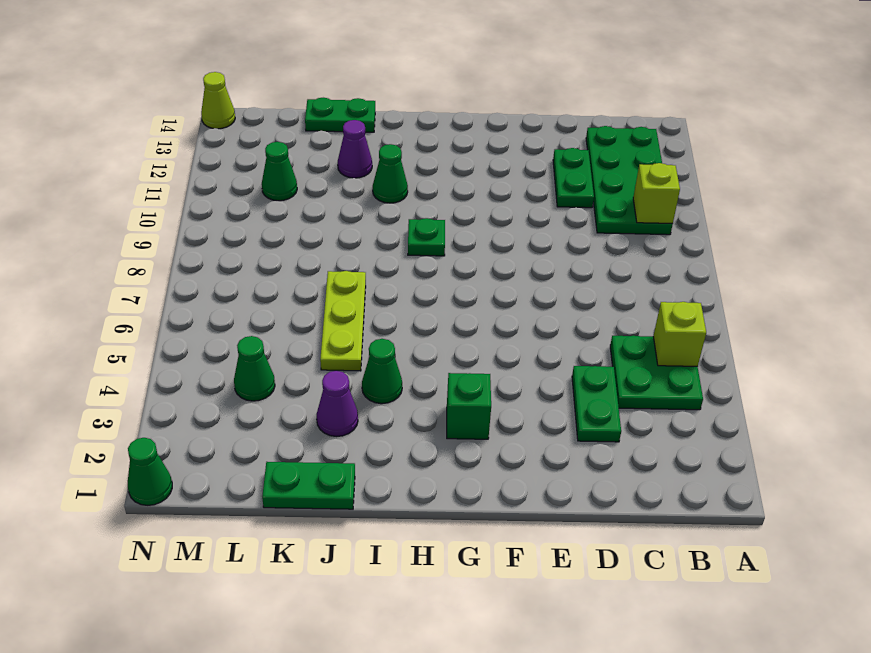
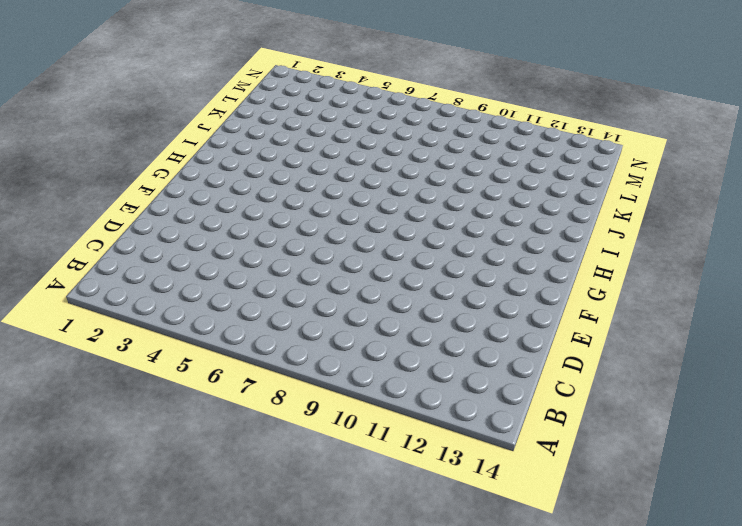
none -> green 2x2 plate [610,335,703,410]
none -> green 2x4 plate [586,126,673,235]
none -> green 1x2 plate [572,366,621,442]

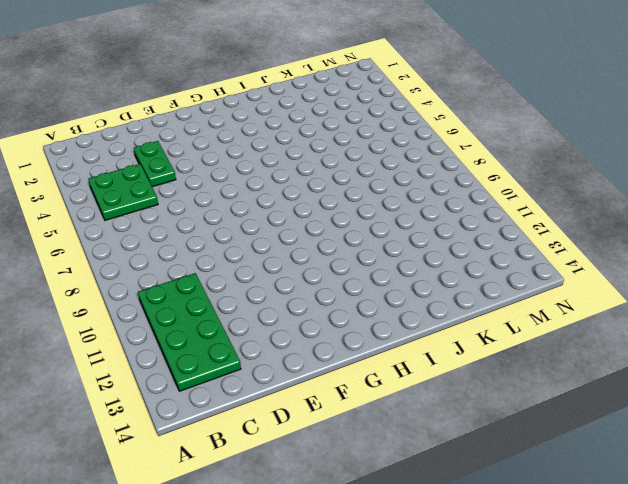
none -> green 1x2 plate [553,148,594,208]
none -> green 1x1 brick [447,373,491,439]
none -> green 1x1 plate [408,218,445,256]

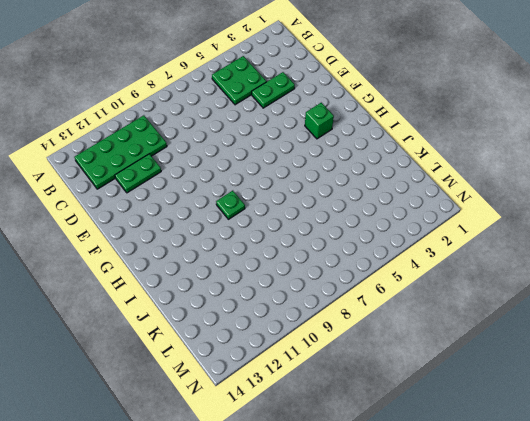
none -> green 1x1 cone [362,339,402,404]
none -> green 1x1 cone [373,144,408,203]
none -> green 1x2 plate [262,462,355,509]

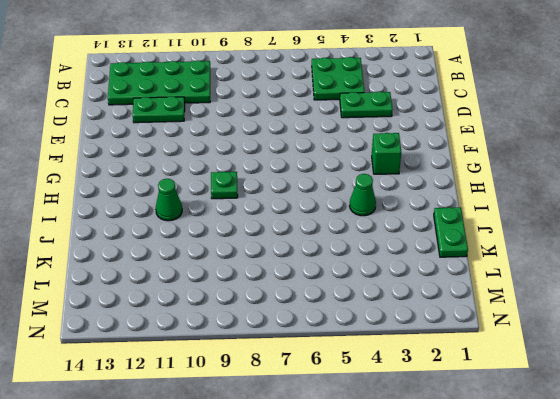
none -> purple 1x1 cone [317,371,358,437]
none -> lime 1x3 plate [320,271,366,371]
none -> purple 1x1 cone [338,120,372,178]

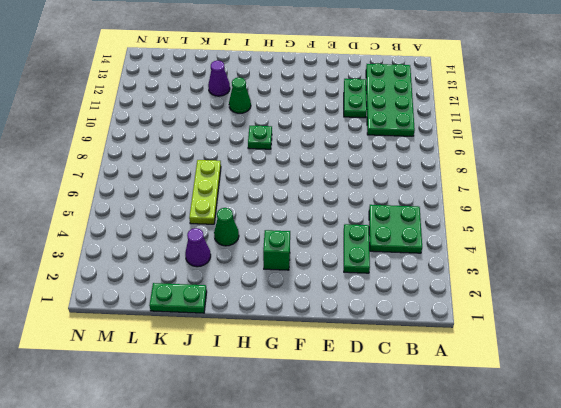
none -> green 1x2 plate [305,98,375,132]
none -> green 1x1 cone [234,336,275,401]
none -> green 1x1 cone [262,142,297,201]

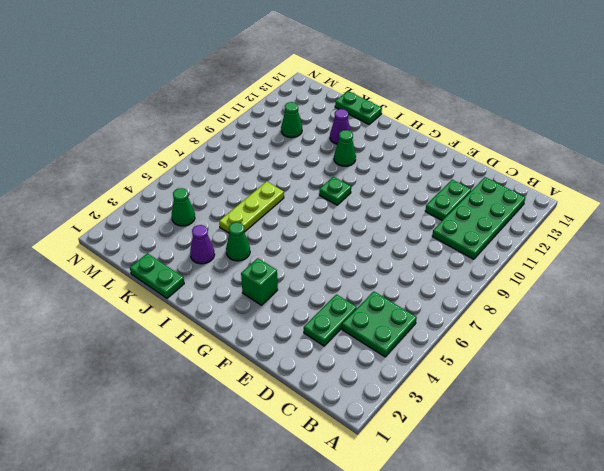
none -> green 1x1 cone [128,438,172,505]
none -> lime 1x1 cone [201,72,235,129]
none -> lime 1x1 brick [653,302,706,366]

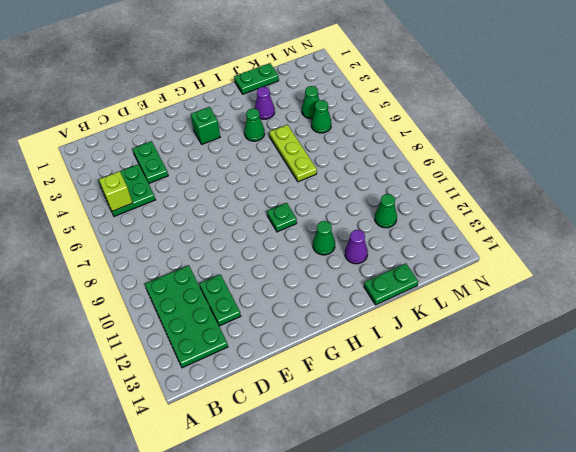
green 1x1 cone [311,100,331,133] -> green 1x1 cone moved to [128,438,172,505]
none -> lime 1x1 cone [201,72,235,129]
none -> lime 1x1 brick [633,163,680,224]

